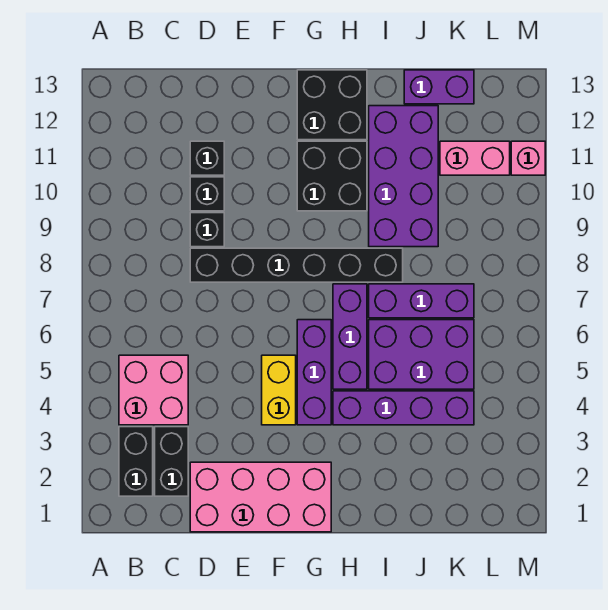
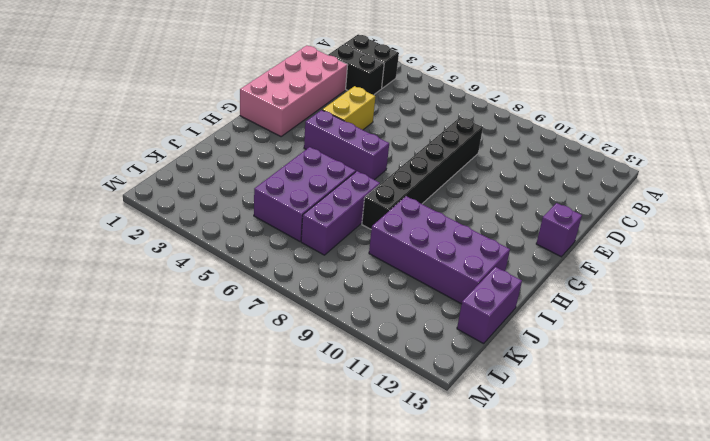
yellow 1x2 brick [323,86,375,130] -> yellow 1x2 brick turned to [262,355,296,425]
purple 1x1 brick [536,203,582,257] -> none
none -> pink 2x2 brick [119,355,188,425]
none -> black 1x1 brick [190,213,224,247]
none -> black 1x1 brick [190,177,224,211]

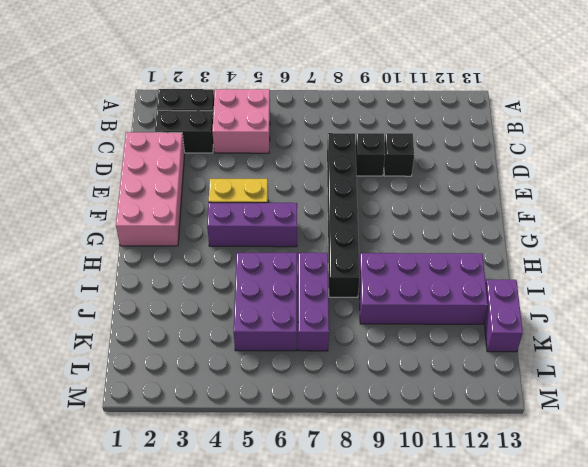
none -> black 1x1 brick [190,141,224,175]
none -> black 2x2 brick [297,141,367,211]
none -> black 2x2 brick [297,70,367,140]

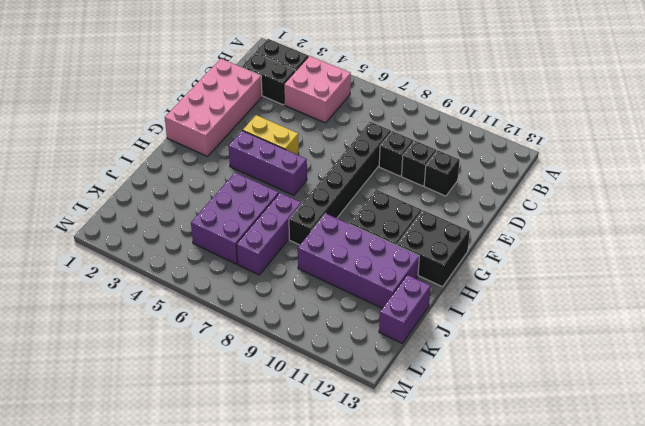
none -> purple 1x4 brick [333,391,474,425]
none -> purple 1x3 brick [333,284,367,389]
none -> pink 1x2 brick [440,141,510,175]

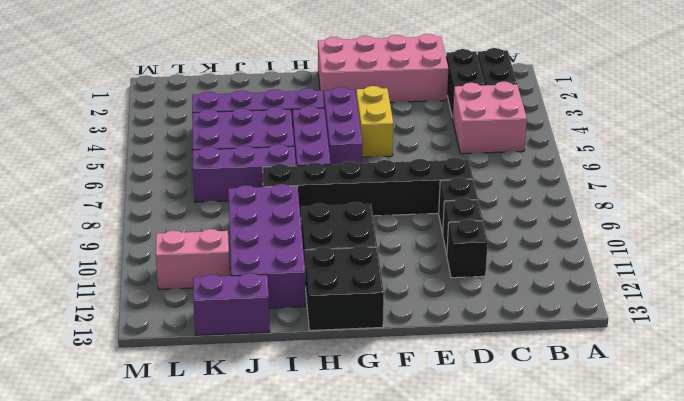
none -> pink 1x1 brick [511,141,545,175]

